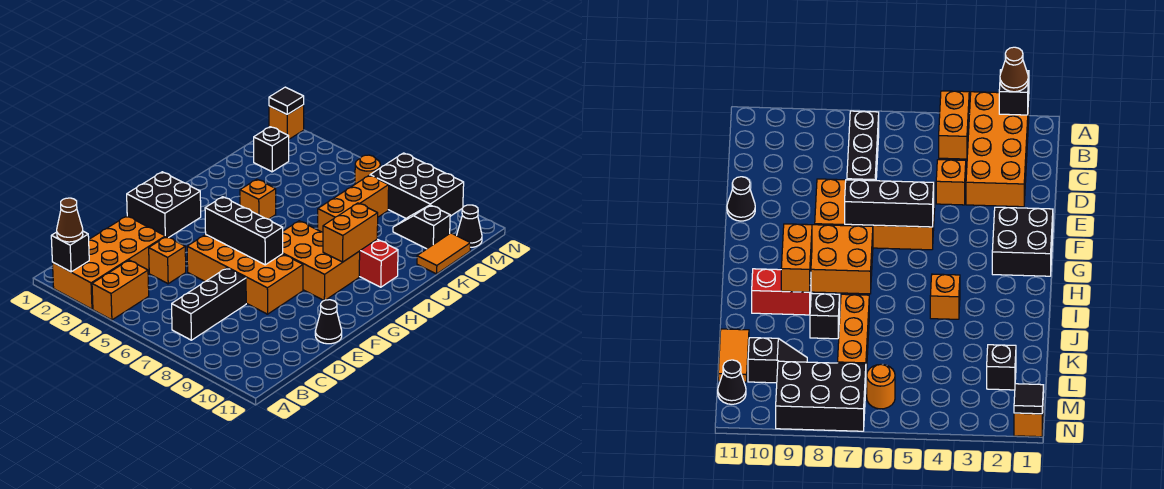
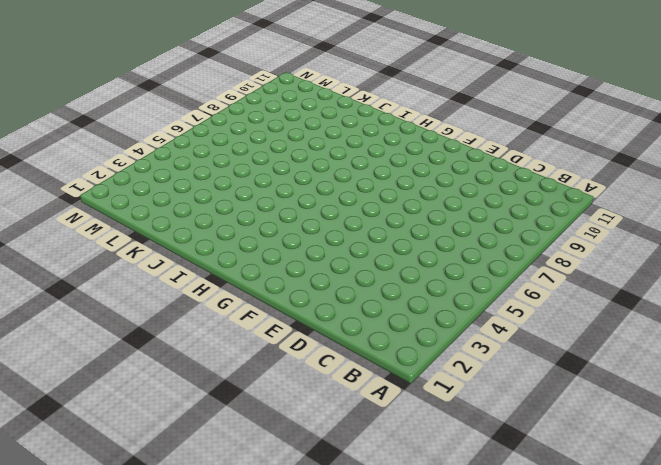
none -> orange 2x4 brick [52,216,165,309]
none -> orange 1x2 brick [92,260,149,320]
none -> black 1x3 brick [172,268,246,340]

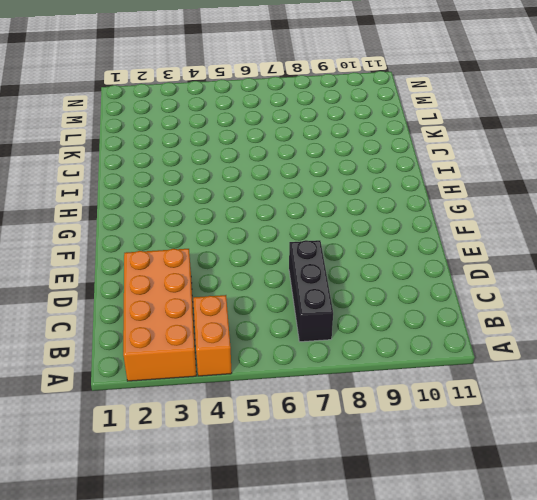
none -> orange 1x1 brick [149,237,186,284]
none -> orange 2x4 brick [187,234,303,314]
none -> black 1x1 cone [315,300,342,344]

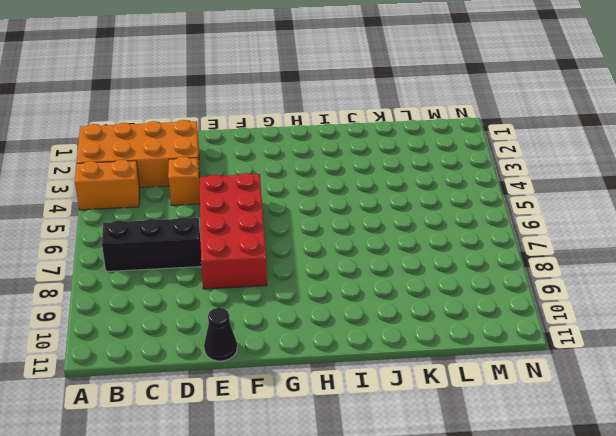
red 2x4 brick [199,173,267,289] -> orange 2x4 brick [187,234,303,314]
none -> black 2x2 brick [127,172,201,238]
none -> orange 2x3 brick [283,221,360,300]
none -> orange 1x1 brick [240,179,276,219]

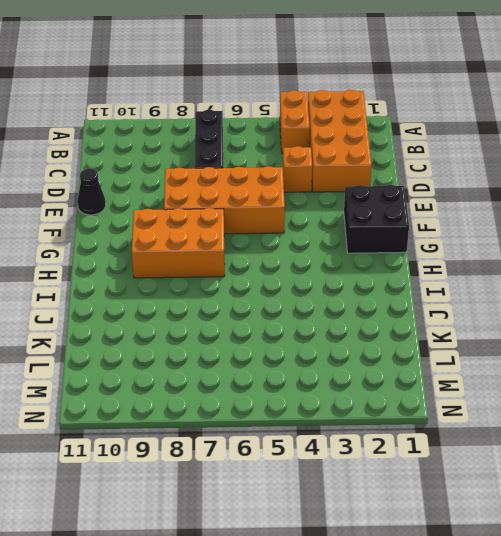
none -> orange 1x1 brick [240,179,276,219]
none -> red 1x2 brick [359,239,398,287]
none -> orange 1x3 brick [318,175,389,232]

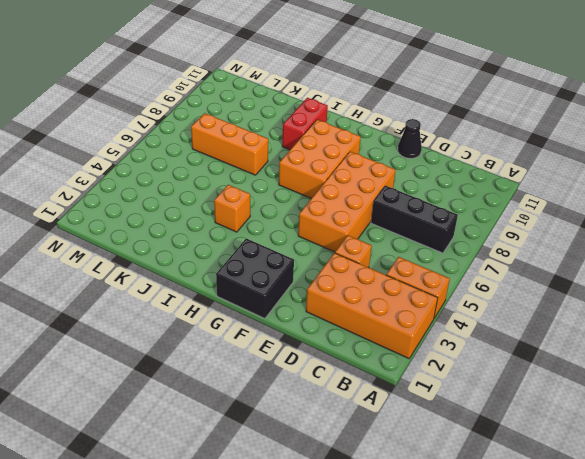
none -> black 1x1 brick [810,293,840,339]
none -> orange 1x2 tile [417,233,470,274]
none -> black 1x1 brick [254,127,289,172]

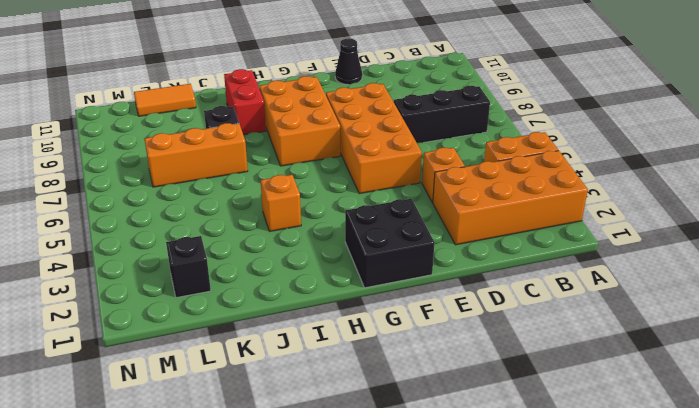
none -> black 1x2 slope [393,205,450,249]
none -> orange 1x1 round brick [355,155,380,184]
none -> black 2x3 brick [370,153,464,218]

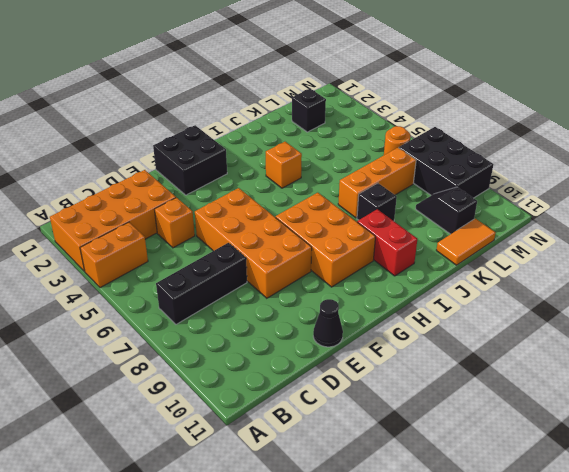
none -> black 1x1 cone [457,205,482,247]
none -> orange 1x1 brick [269,105,304,139]
none -> black 1x1 brick [51,231,89,272]

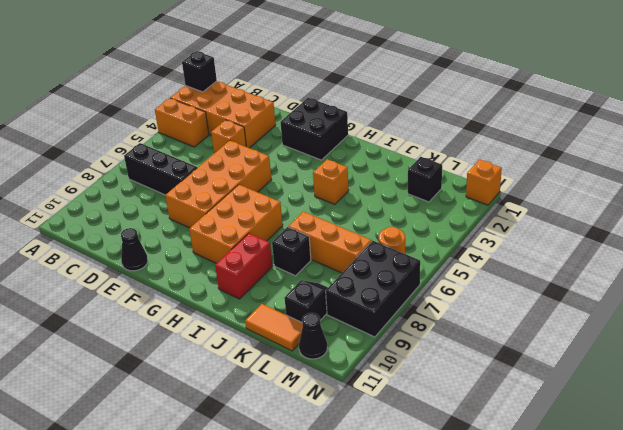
none -> black 1x3 brick [205,197,283,265]
none -> orange 1x2 brick [323,203,378,262]
none -> black 1x1 tile [269,87,304,114]

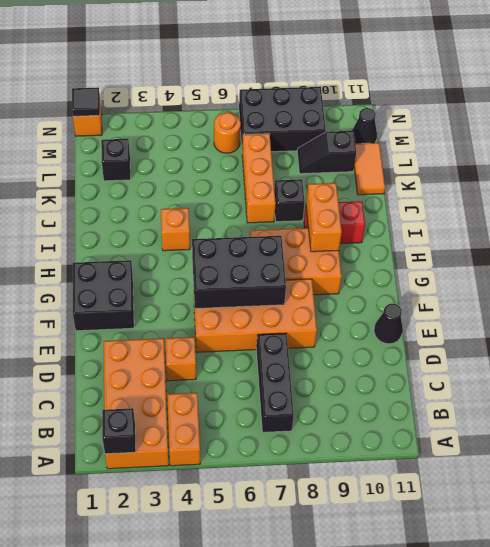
black 2x3 brick [192,236,286,309] -> black 1x3 brick [205,197,283,265]
none -> brown 1x1 cone [57,198,83,242]

